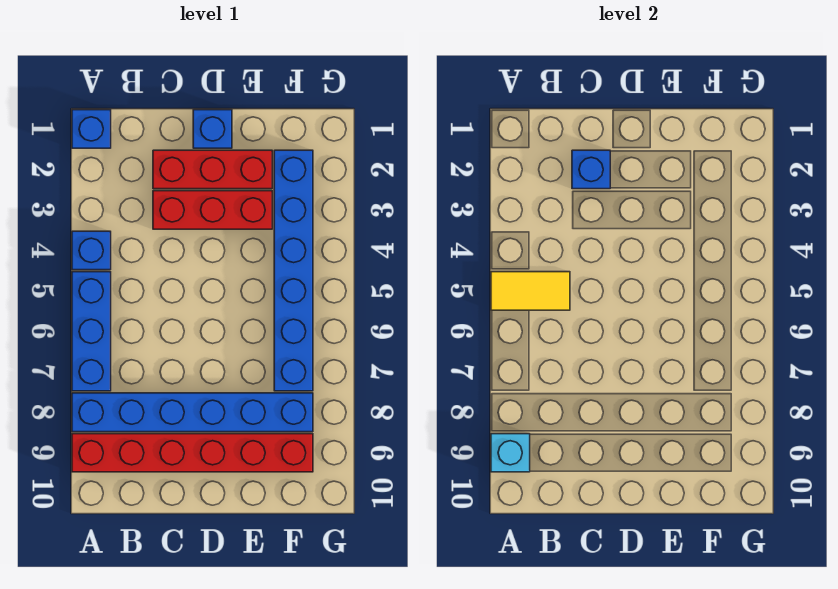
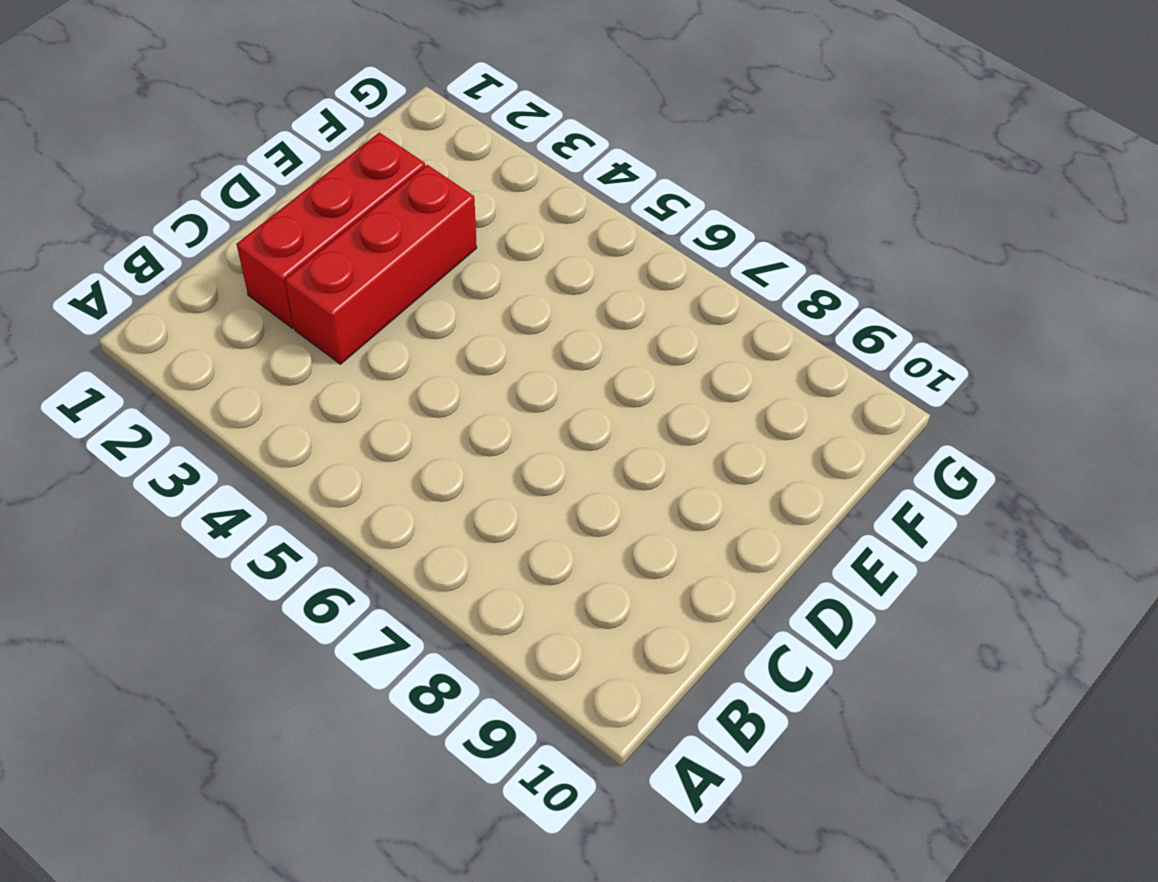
none -> blue 1x1 brick [72,110,111,148]
none -> blue 1x1 brick [72,231,111,270]
none -> blue 1x3 brick [72,272,111,391]

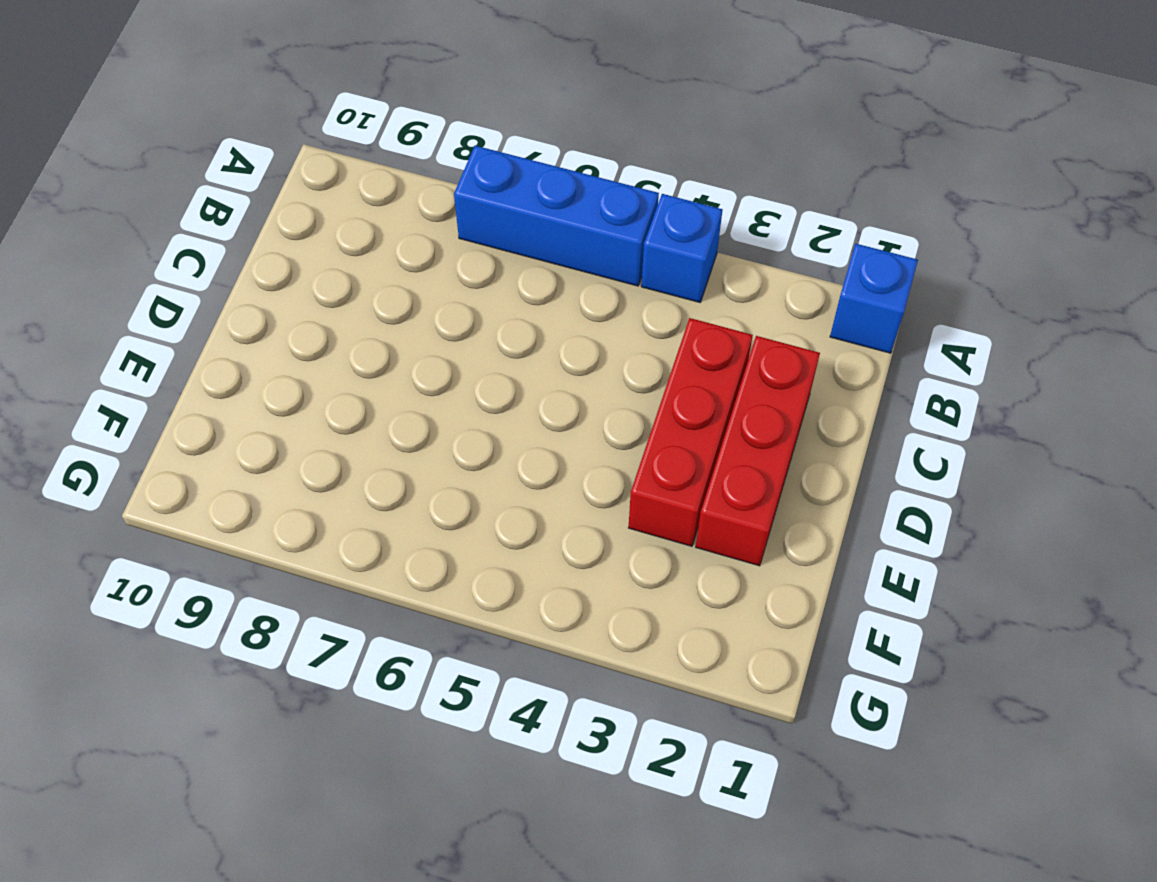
none -> blue 1x6 brick [72,393,313,432]
none -> red 1x6 brick [72,434,313,472]
none -> blue 1x1 brick [193,110,232,148]

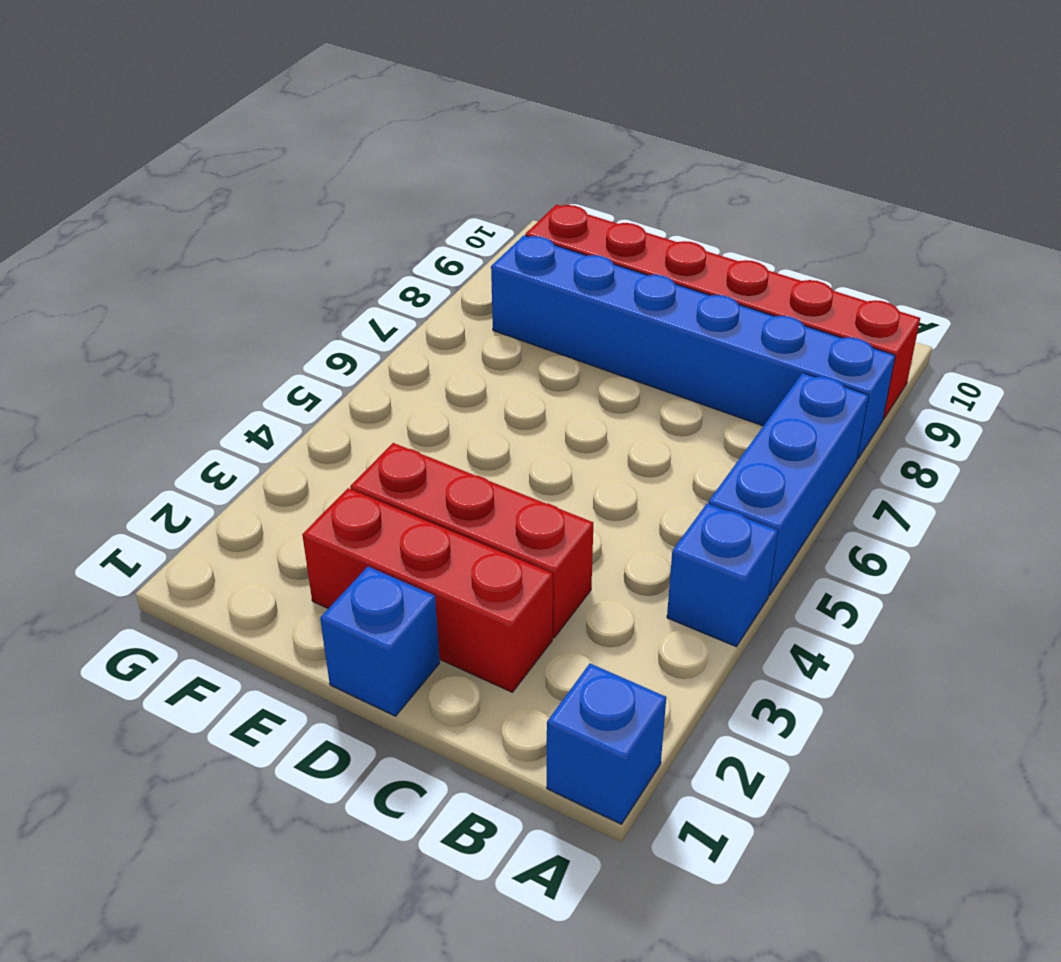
none -> blue 1x6 brick [274,150,313,391]
none -> yellow 1x2 tile [491,272,570,310]
none -> cyan 1x1 brick [491,434,530,472]

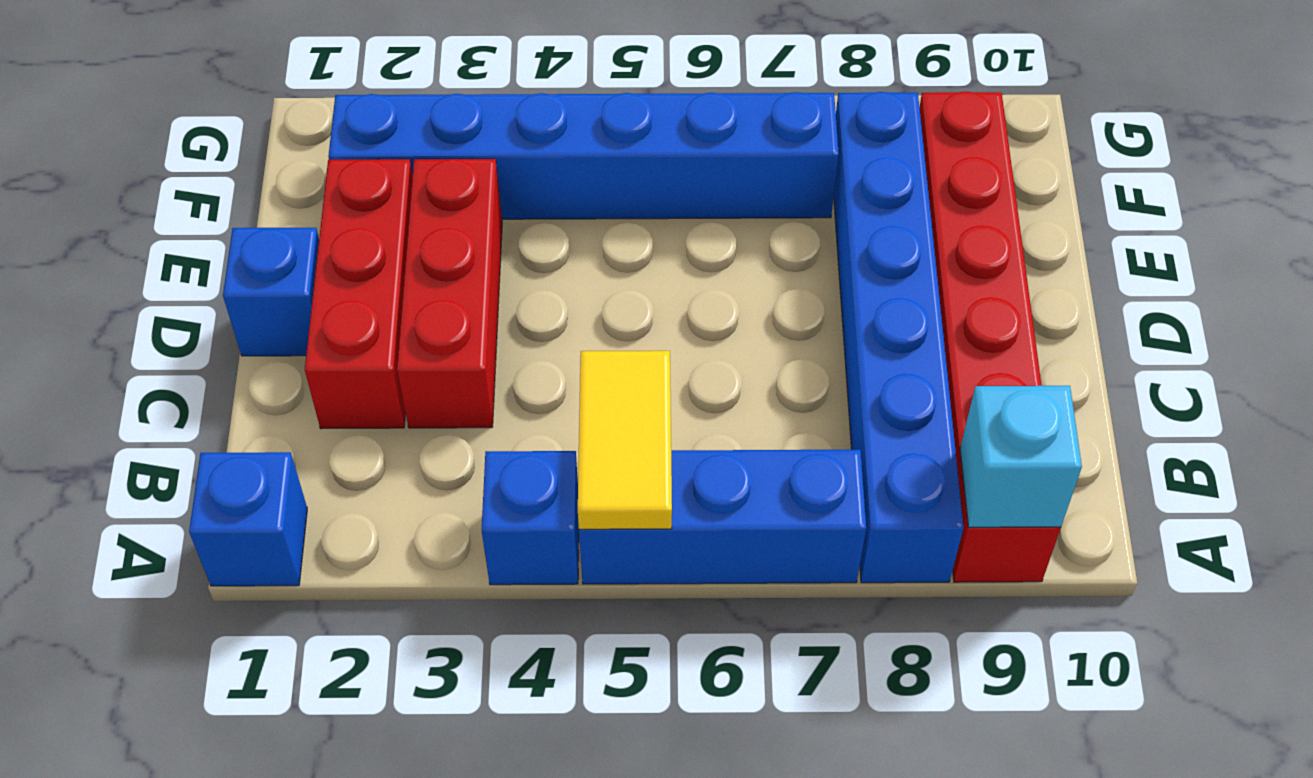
none -> blue 1x1 brick [572,150,610,189]

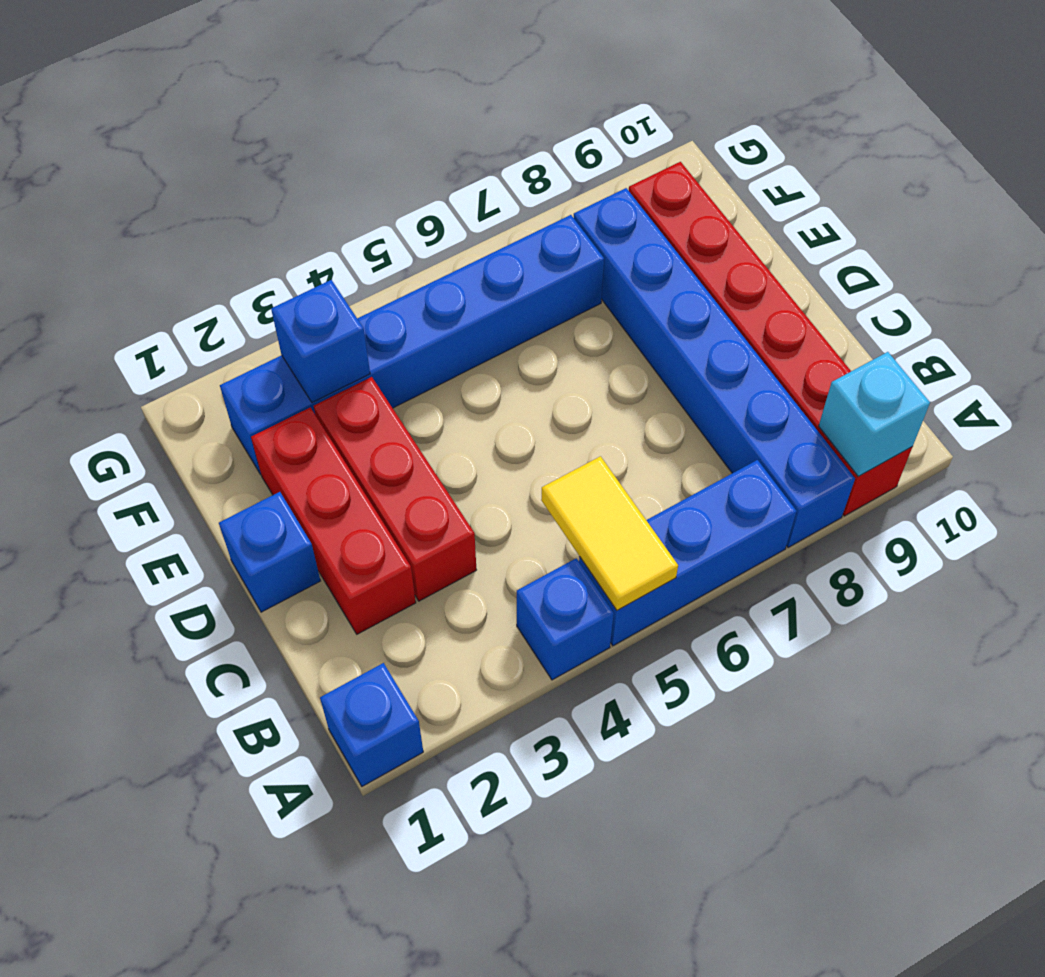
blue 1x1 brick [271,280,370,402] -> blue 1x1 brick moved to [572,150,610,189]

